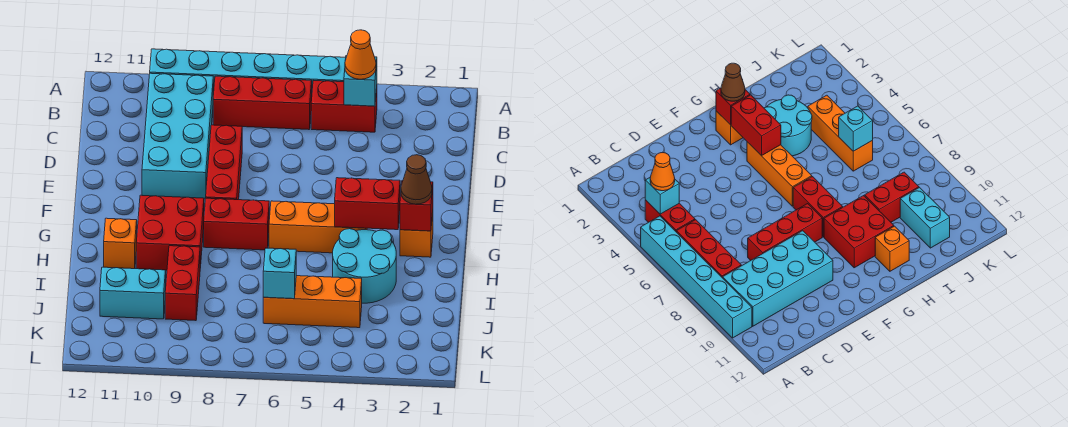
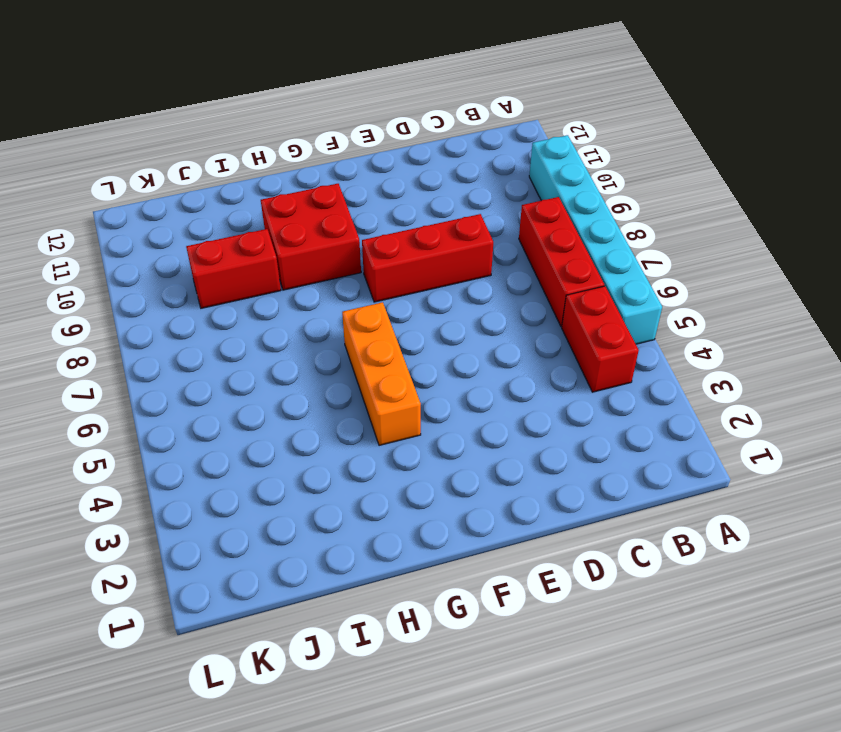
none -> cyan 2x4 brick [142,73,213,198]
none -> orange 1x1 brick [400,213,433,257]
none -> red 1x2 brick [204,198,269,250]

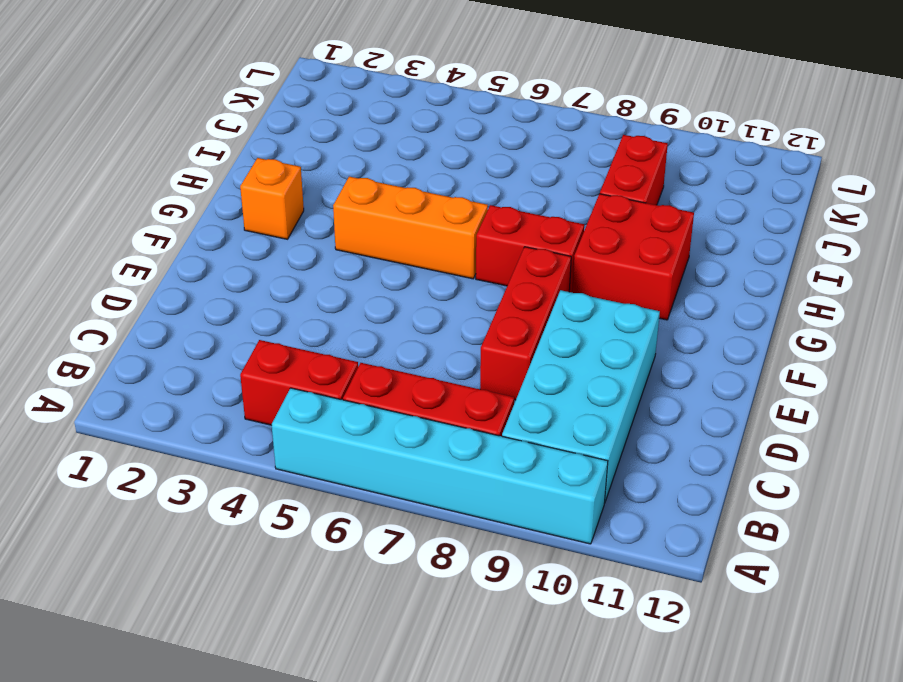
none -> cyan 2x2 round brick [333,229,396,303]
none -> orange 1x1 brick [104,218,137,269]
none -> orange 1x3 brick [263,276,362,328]

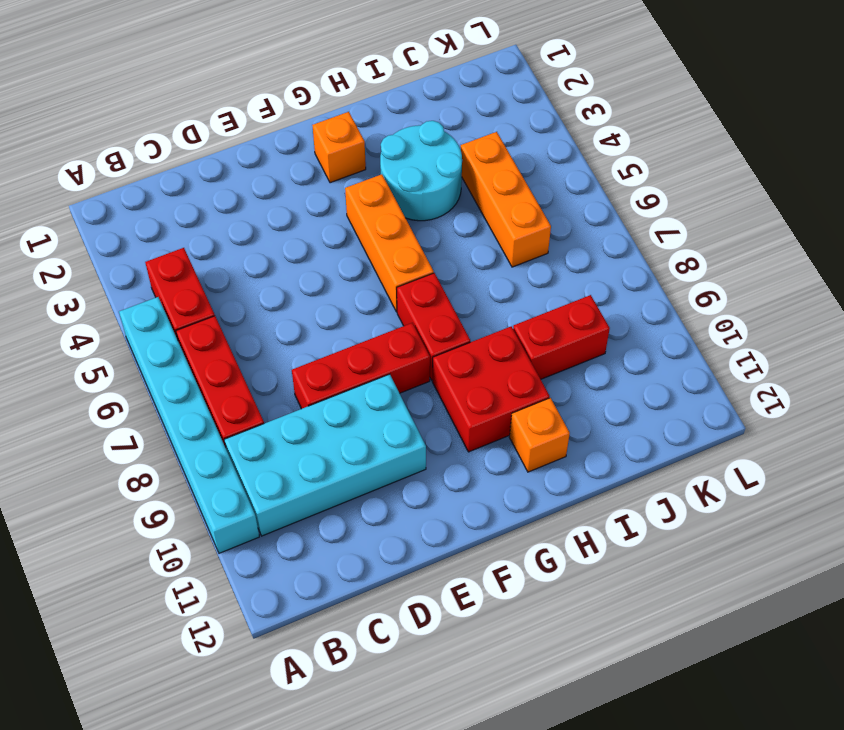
none -> cyan 1x2 brick [100,267,166,319]
none -> cyan 1x1 brick [344,56,377,106]
none -> red 1x1 brick [400,181,433,231]

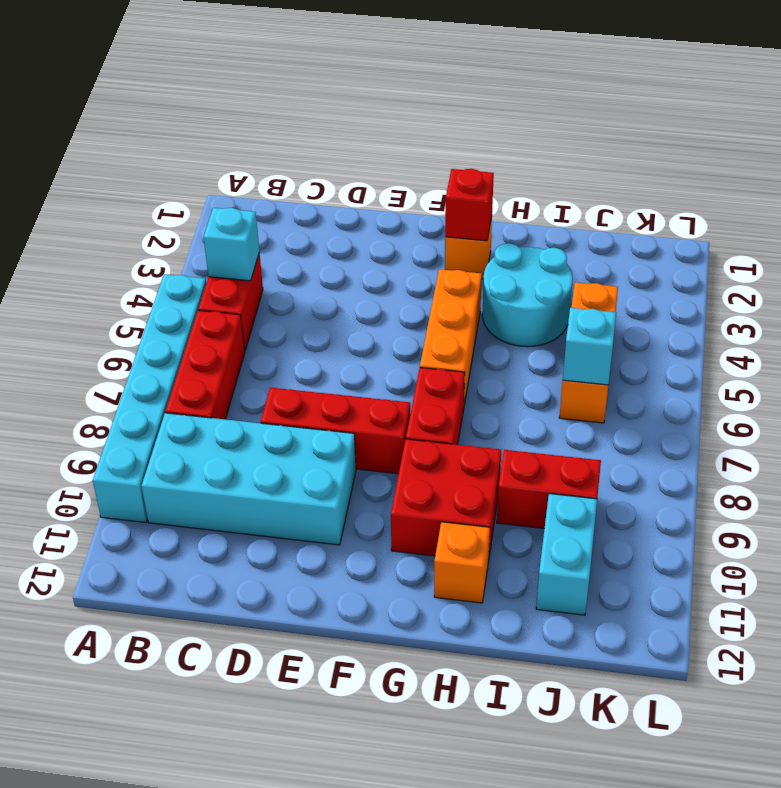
none -> red 1x2 brick [335,178,400,230]
none -> orange 1x1 cone [345,30,376,79]
none -> brown 1x1 cone [401,155,432,204]

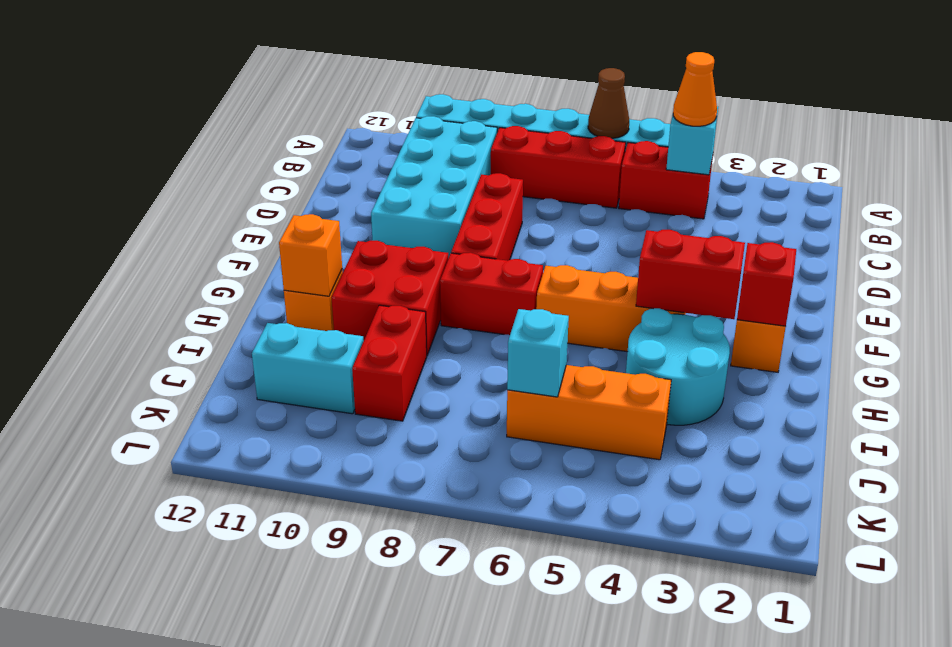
brown 1x1 cone [588,68,629,138] -> brown 1x1 cone moved to [401,155,432,204]
orange 1x1 brick [279,214,342,296] -> none

